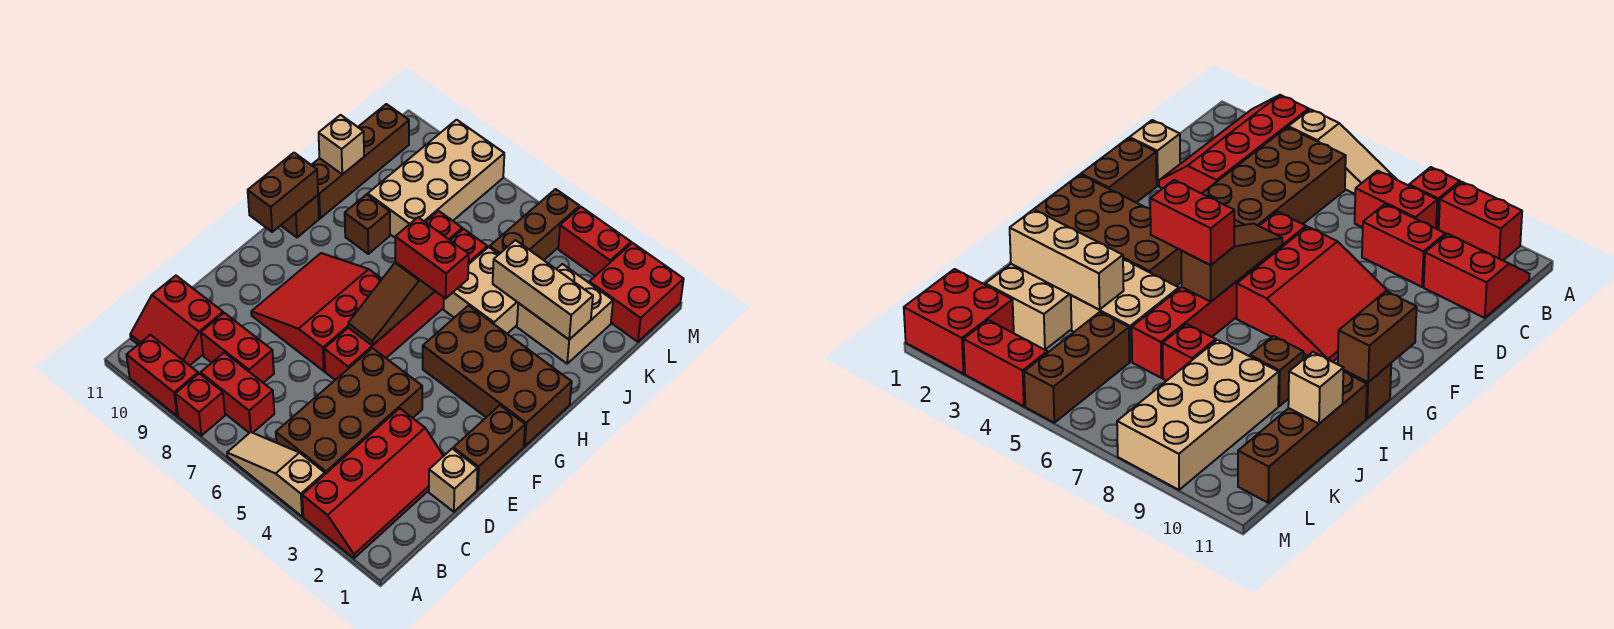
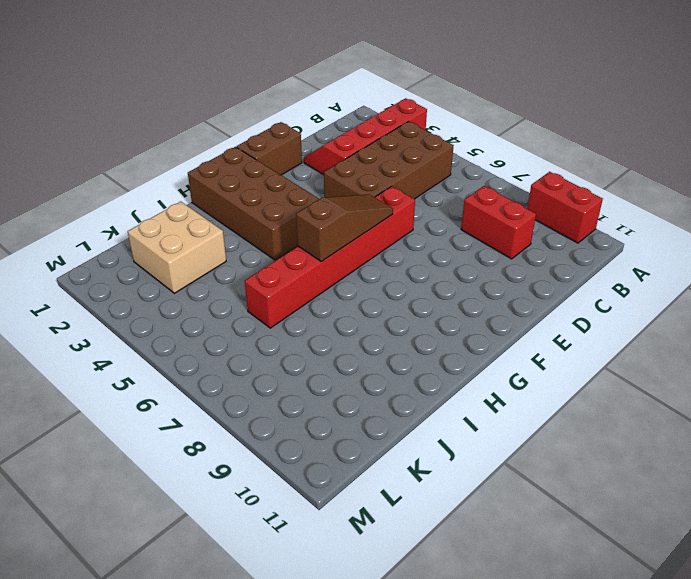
none -> tan 1x3 slope [227,432,325,517]
none -> red 1x1 brick [175,373,225,436]
none -> red 1x2 brick [201,353,274,433]

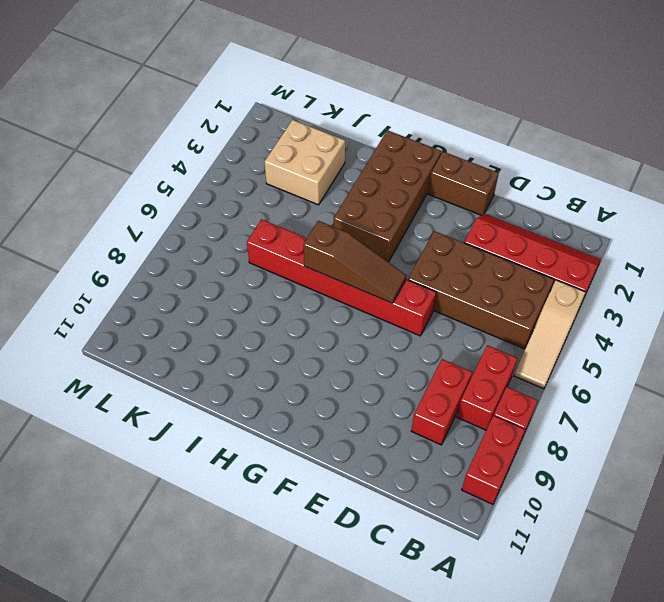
none -> red 2x2 slope [130,276,223,366]
none -> tan 1x1 brick [429,449,478,512]
none -> red 3x3 slope [251,253,382,371]

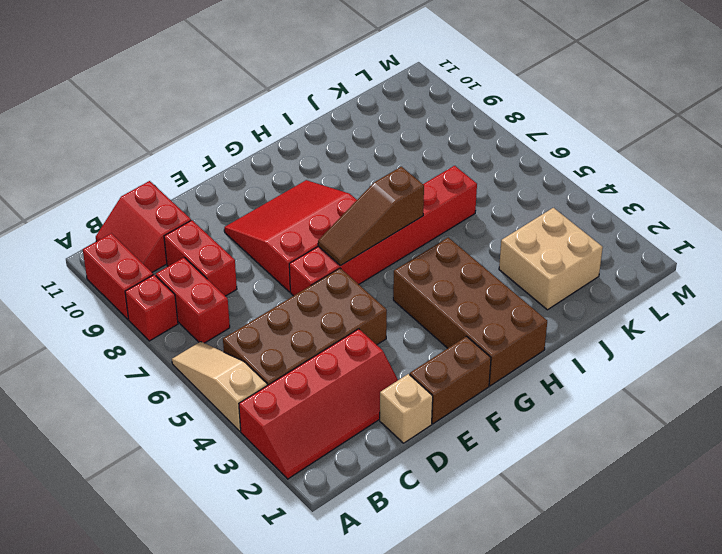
none -> brown 1x1 brick [281,195,319,237]
none -> tan 2x2 brick [444,247,518,334]
none -> brown 1x1 brick [345,194,390,254]

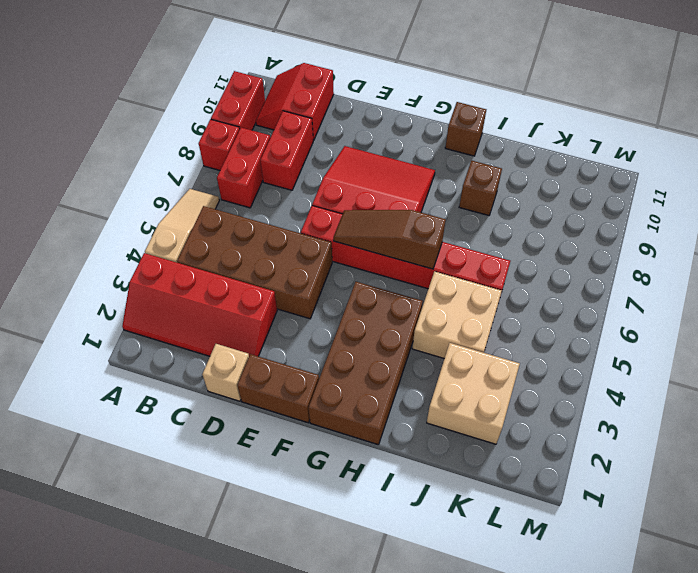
none -> brown 1x4 brick [312,104,409,218]
none -> red 1x1 brick [426,211,462,240]
none -> tan 2x4 brick [368,120,504,237]

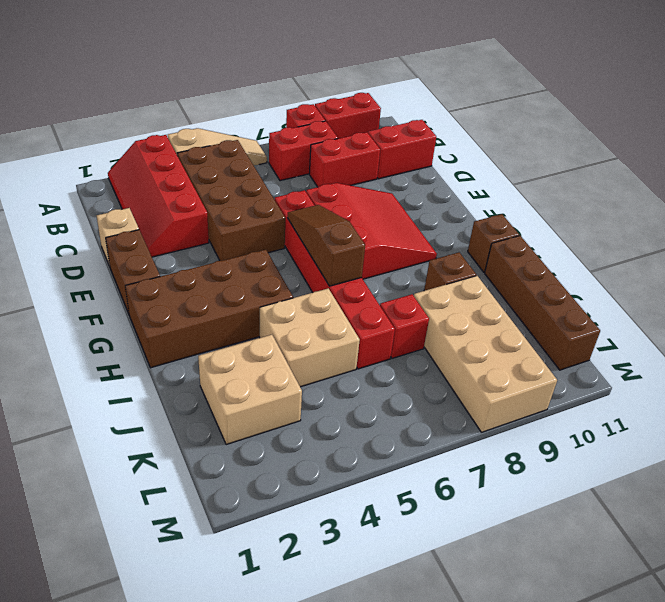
none -> brown 1x3 brick [490,189,580,260]
none -> red 2x2 brick [589,243,684,342]
none -> red 1x2 brick [558,207,631,276]

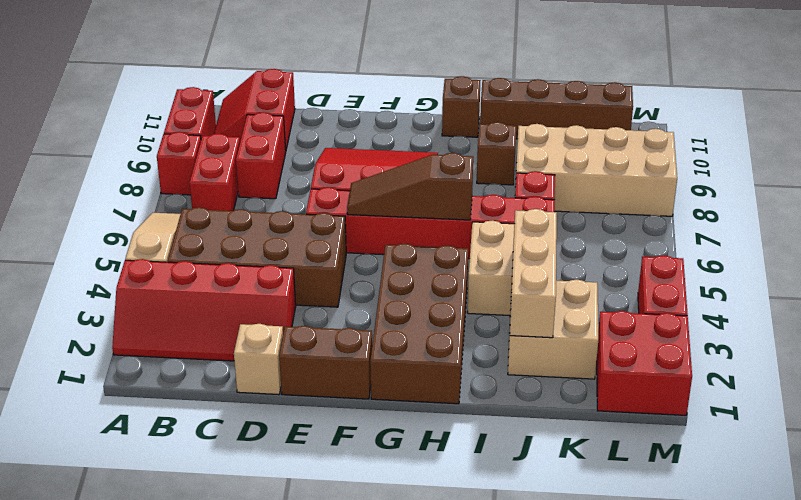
none -> brown 1x3 brick [490,189,580,260]
none -> brown 1x2 brick [248,153,318,232]
none -> tan 1x1 brick [319,115,364,175]

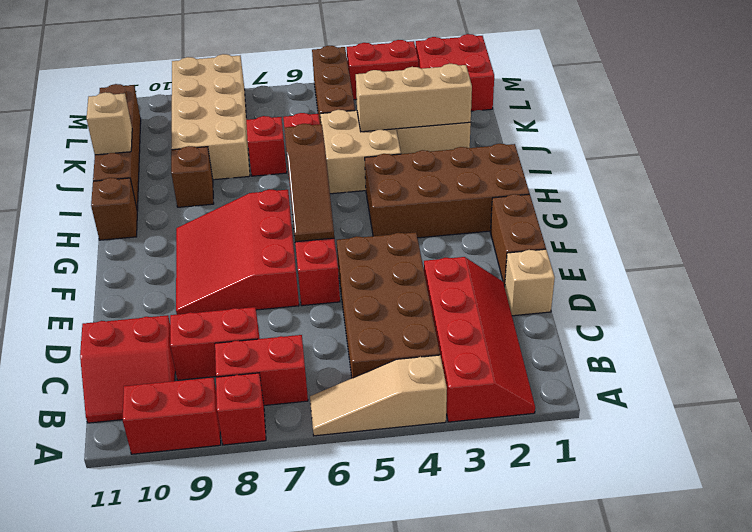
none -> brown 1x2 brick [248,153,318,232]
none -> red 1x2 brick [395,217,469,298]

